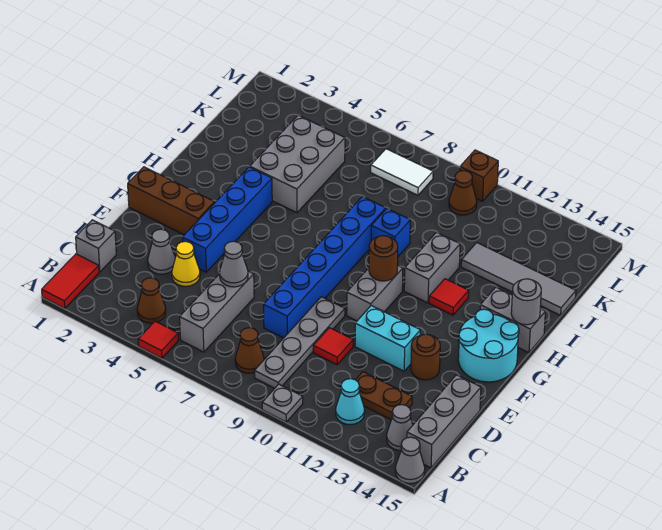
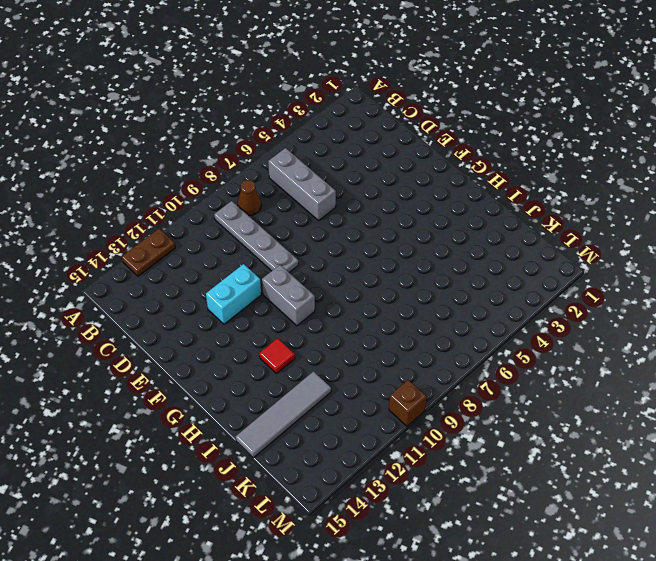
brown 1x2 plate [122,229,175,276] -> brown 1x2 plate moved to [356,372,412,420]
none -> red 1x2 tile [42,254,99,308]
none -> red 1x1 tile [138,321,179,358]
none -> grey 1x1 plate [262,384,303,422]
none -> grey 1x1 cone [395,437,425,483]

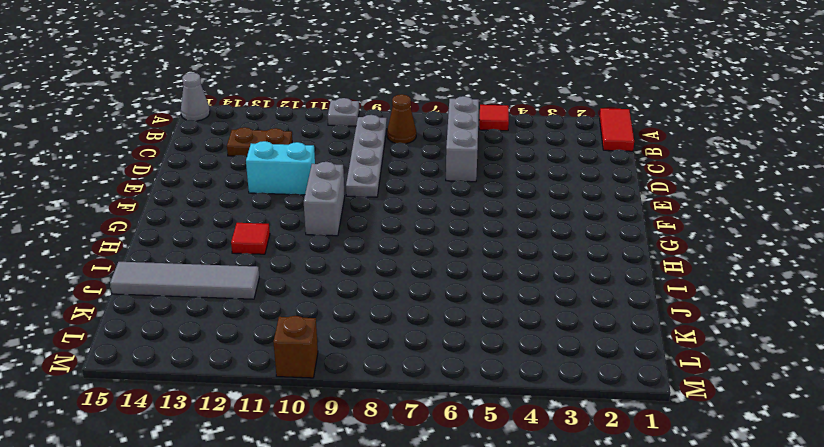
none -> brown 1x1 cone [137,278,166,323]
none -> cyan 1x1 cone [336,379,365,425]
none -> grey 1x1 cone [387,405,413,451]
none -> grey 1x3 brick [407,375,481,468]

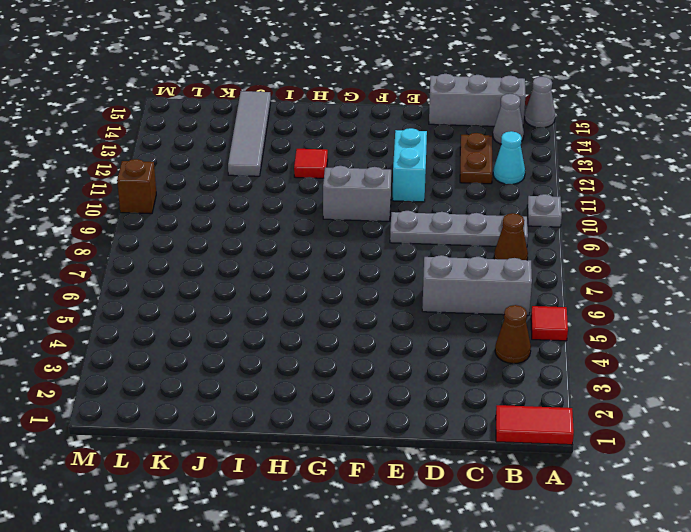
none -> grey 1x1 brick [76,220,116,272]
none -> grey 1x1 cone [148,229,175,274]
none -> yellow 1x1 cone [172,241,200,286]
none -> blue 1x6 brick [263,197,386,338]

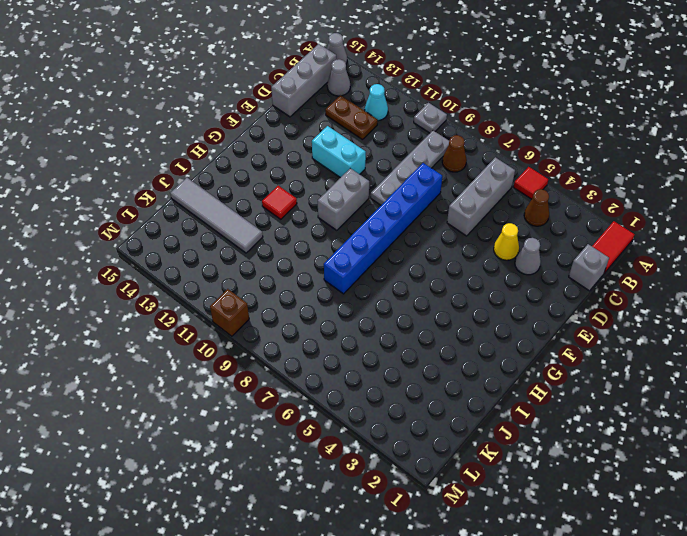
none -> red 1x1 tile [313,328,353,365]
none -> blue 1x4 brick [182,167,272,272]
none -> brown 1x1 round brick [411,334,440,380]
none -> brown 1x3 brick [128,167,214,235]

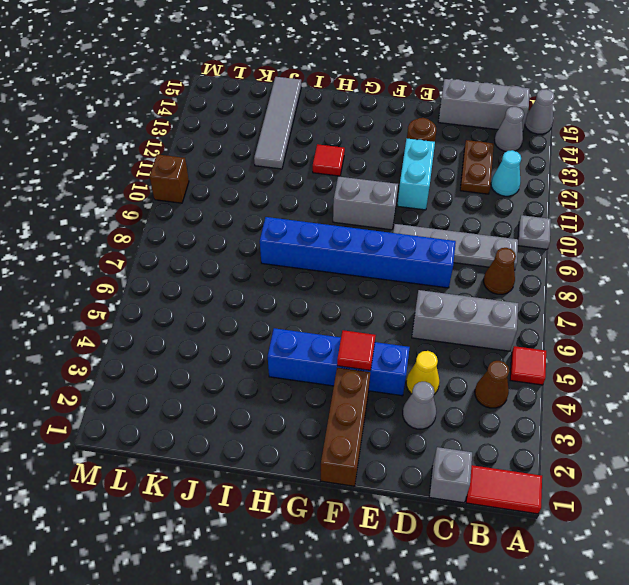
red 1x1 tile [337,330,376,370] -> red 1x1 tile moved to [313,328,353,365]
none -> cyan 2x2 round brick [458,309,519,382]
none -> grey 1x2 brick [404,232,460,303]
none -> grey 1x2 brick [480,287,545,353]
none -> grey 2x3 brick [250,115,345,213]

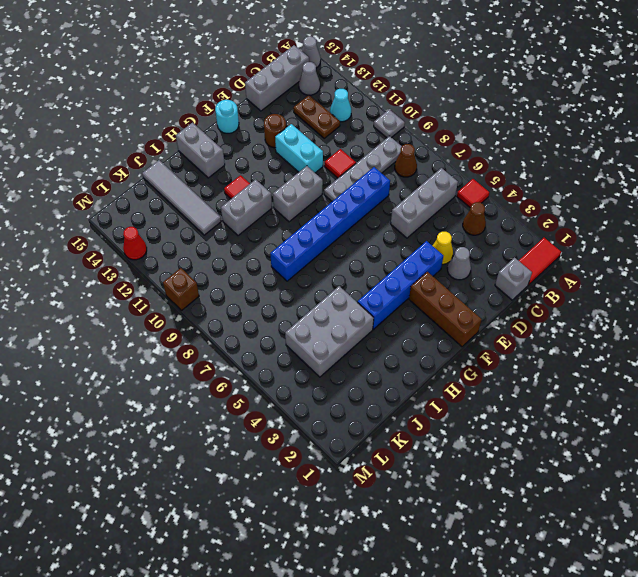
cyan 1x1 round brick [215,100,239,133] -> cyan 2x2 round brick [458,309,519,382]
red 1x1 cone [123,227,147,260] -> none
none -> blue 1x1 brick [371,209,410,256]
none -> white 1x2 tile [371,149,433,195]
none -> brown 1x1 cone [449,171,477,215]
none -> grey 1x1 cone [220,241,248,287]

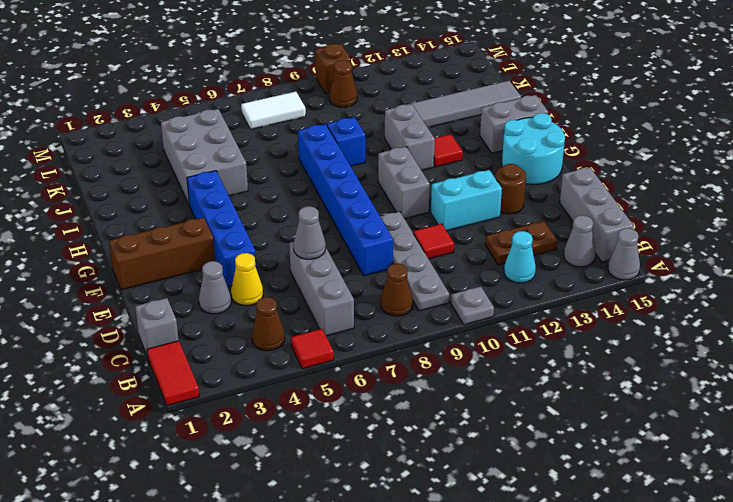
none -> brown 1x1 round brick [369,236,398,281]
none -> grey 1x1 round brick [511,279,541,325]

